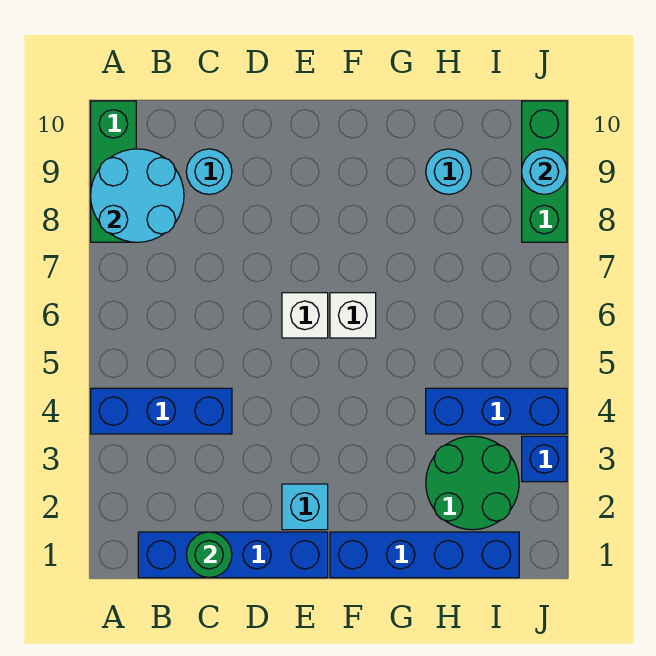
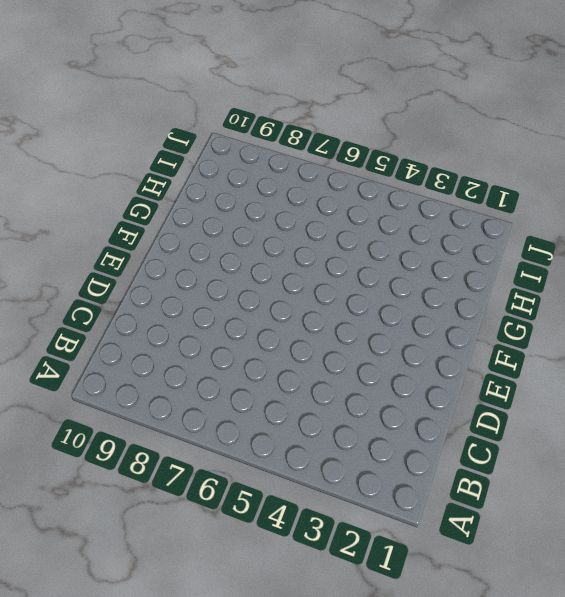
none -> blue 1x3 brick [91,388,232,434]
none -> green 1x3 brick [91,101,136,242]
none -> blue 1x4 brick [138,532,328,578]

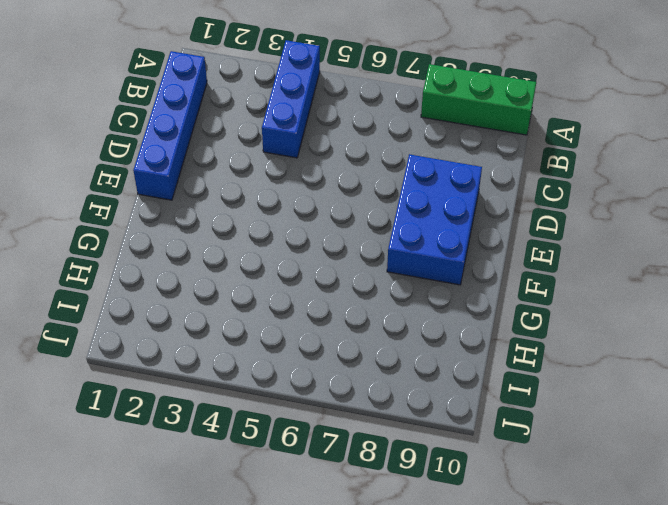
blue 2x3 brick [387,154,482,285] -> none
none -> cyan 1x1 round brick [186,149,232,194]
none -> cyan 1x1 brick [282,484,328,530]
none -> white 1x1 brick [282,293,328,338]

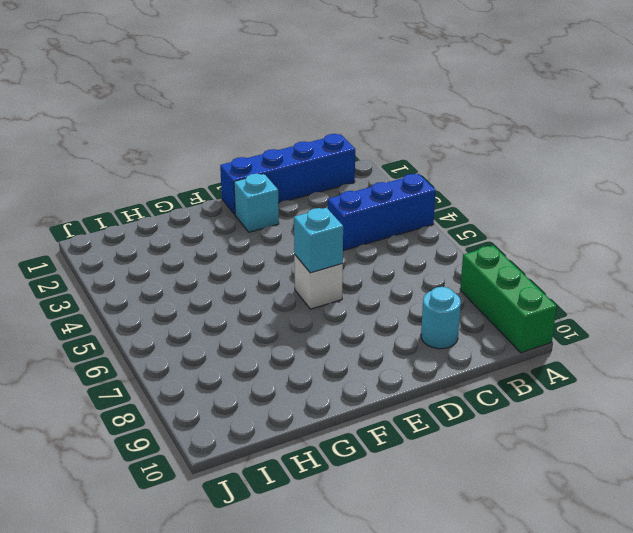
cyan 1x1 brick [294,208,343,273] -> none
none -> blue 1x4 brick [330,532,519,578]
none -> white 1x1 brick [330,293,376,338]
none -> green 2x2 round brick [426,436,519,530]

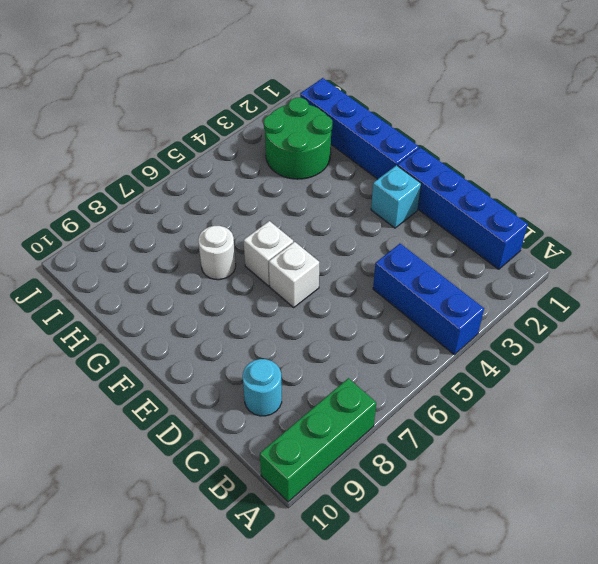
white 1x1 round brick [198,226,236,280] -> none
none -> blue 1x3 brick [426,388,567,434]
none -> cyan 1x1 round brick [426,149,471,194]
none -> blue 1x1 brick [522,436,567,482]

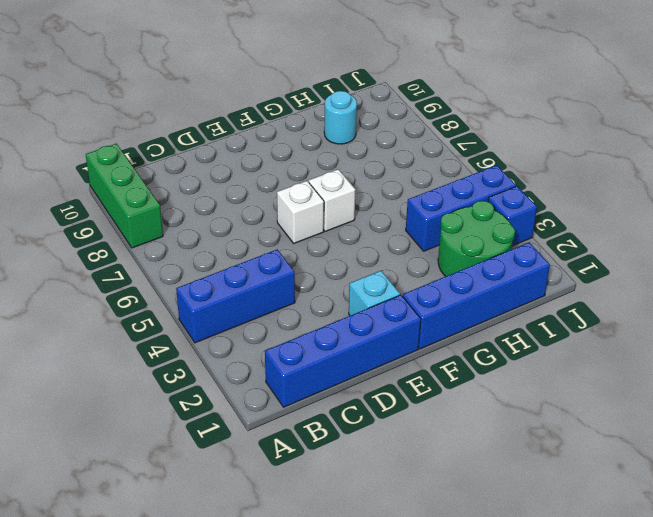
none -> cyan 1x1 round brick [186,149,232,194]
none -> green 1x3 brick [522,101,567,242]
none -> cyan 2x2 round brick [91,149,184,242]

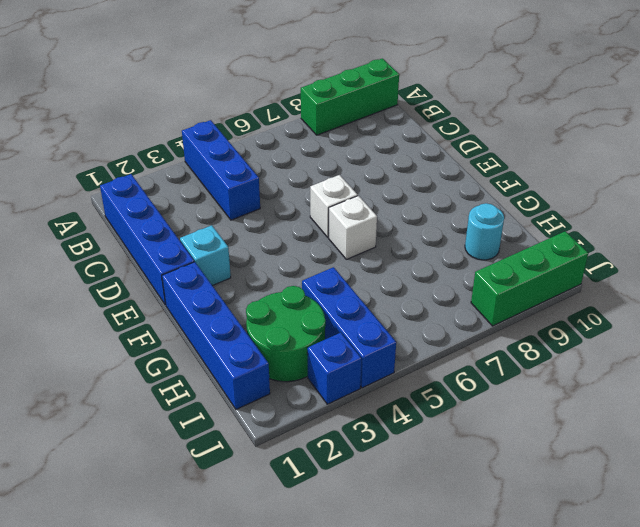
none -> cyan 1x1 round brick [186,149,232,194]
none -> cyan 2x2 round brick [91,149,184,242]
none -> green 1x1 round brick [186,532,232,578]

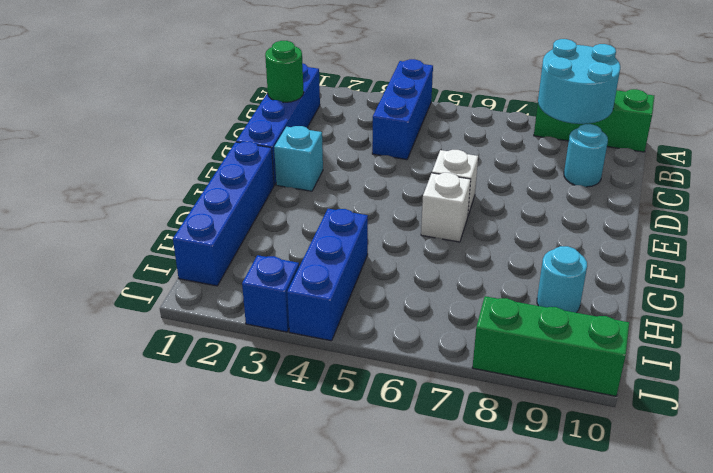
none -> green 2x2 round brick [426,436,519,530]
none -> cyan 1x1 round brick [522,149,567,194]

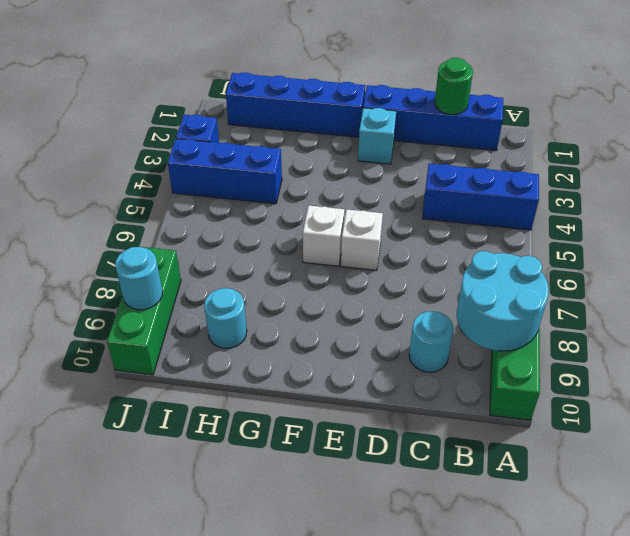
none -> green 2x2 round brick [426,436,519,530]

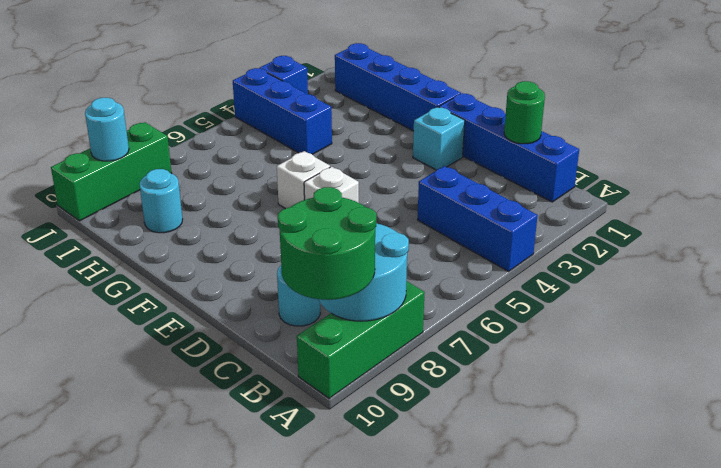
green 2x2 round brick [278,187,376,300] -> green 2x2 round brick moved to [426,436,519,530]

